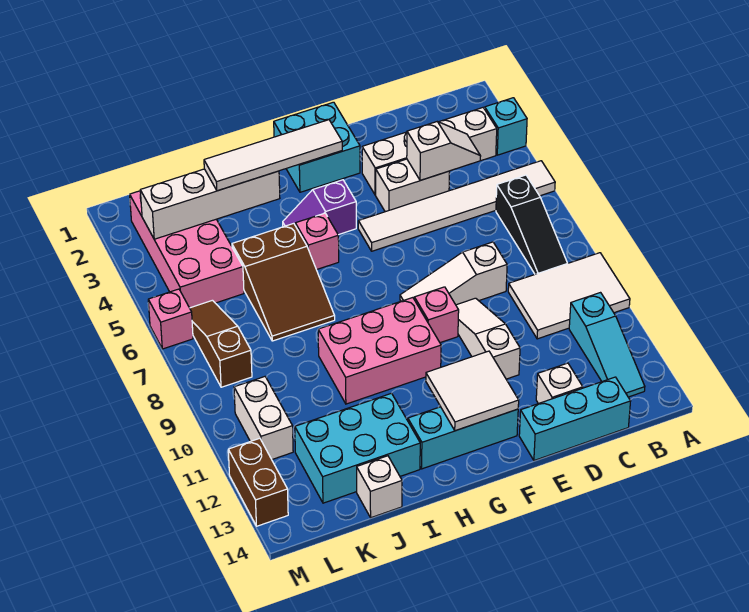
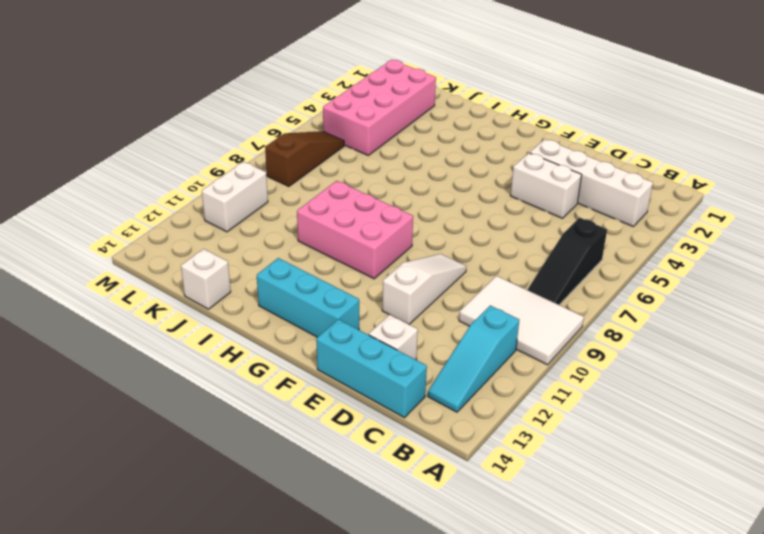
none -> cyan 1x1 brick [485,98,527,155]
none -> white 1x6 tile [358,161,555,251]
none -> white 1x3 slope [400,242,507,305]

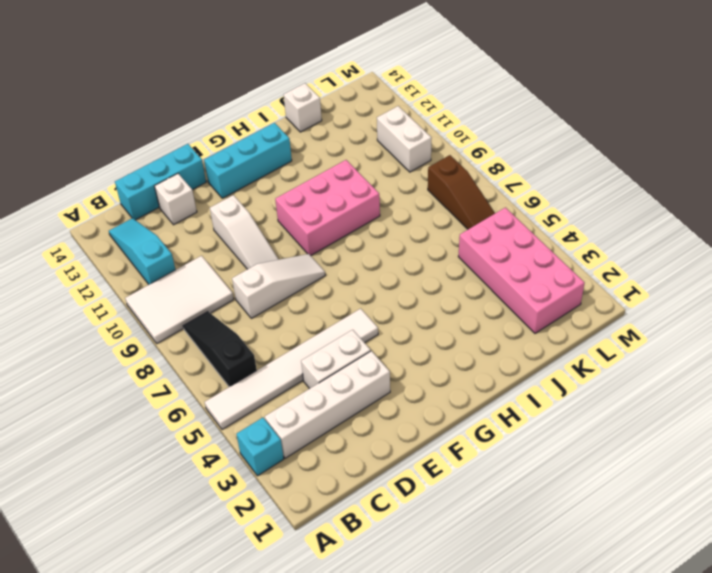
none -> cyan 2x2 brick [274,102,360,192]
none -> pink 1x1 brick [414,287,459,343]
none -> purple 1x2 slope [283,180,356,235]

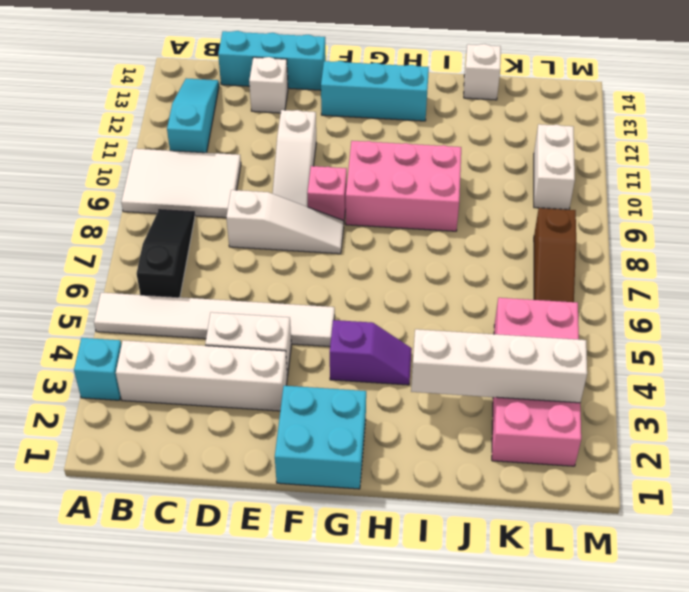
none -> pink 1x1 brick [295,213,339,270]
none -> brown 2x3 slope [232,223,335,341]
none -> cyan 2x3 brick [295,393,420,503]

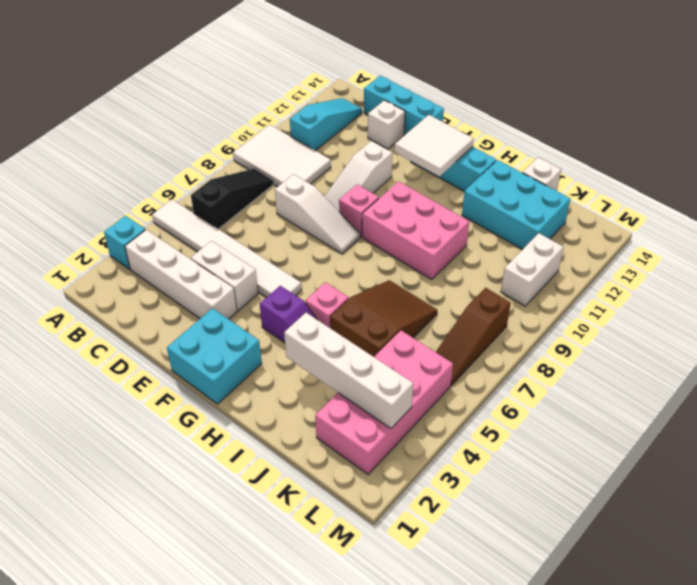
none -> pink 1x1 brick [148,289,193,349]
none -> brown 1x2 brick [228,438,288,526]
none -> white 1x2 slope [407,122,481,180]

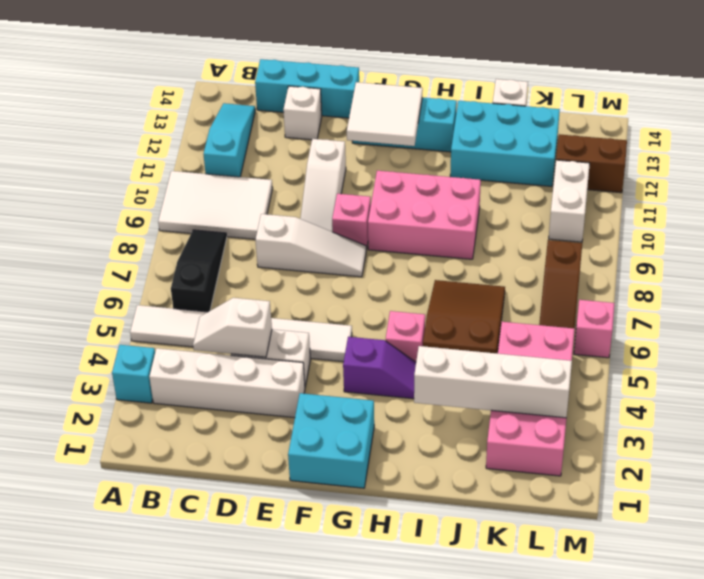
brown 1x2 brick [556,134,627,193] -> brown 1x2 brick turned to [228,438,288,526]
none -> white 1x4 tile [204,120,342,191]

